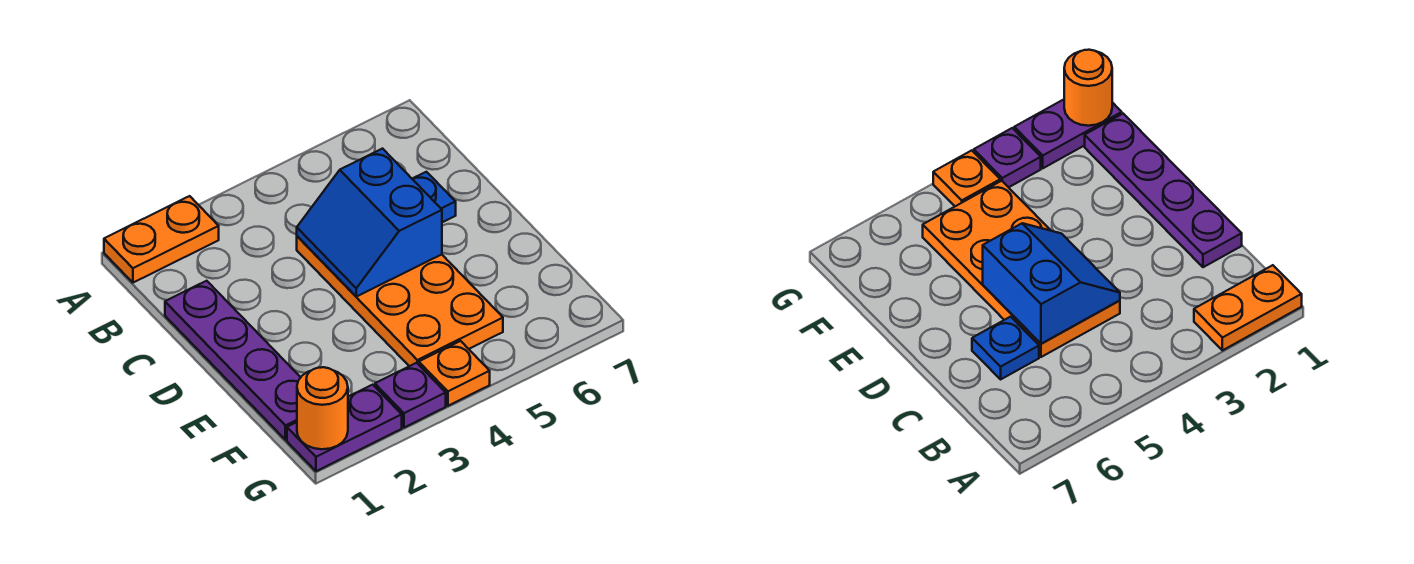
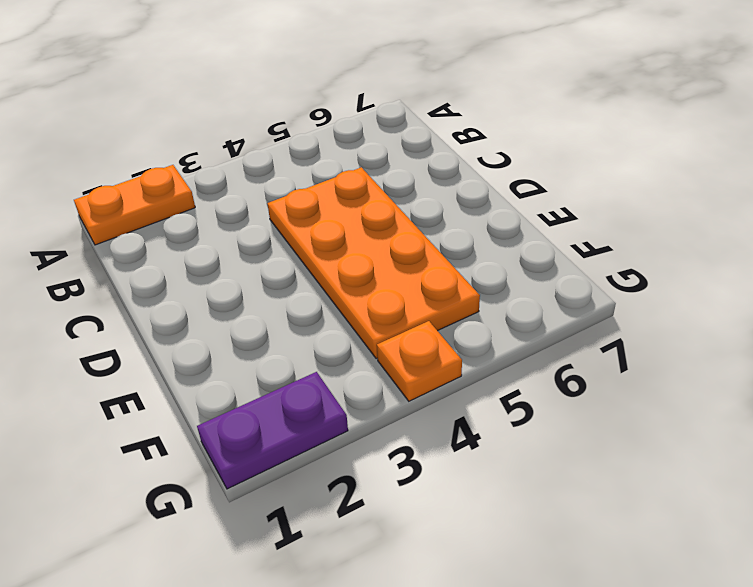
none -> purple 1x4 plate [165,281,301,440]
none -> blue 1x1 plate [412,172,456,222]

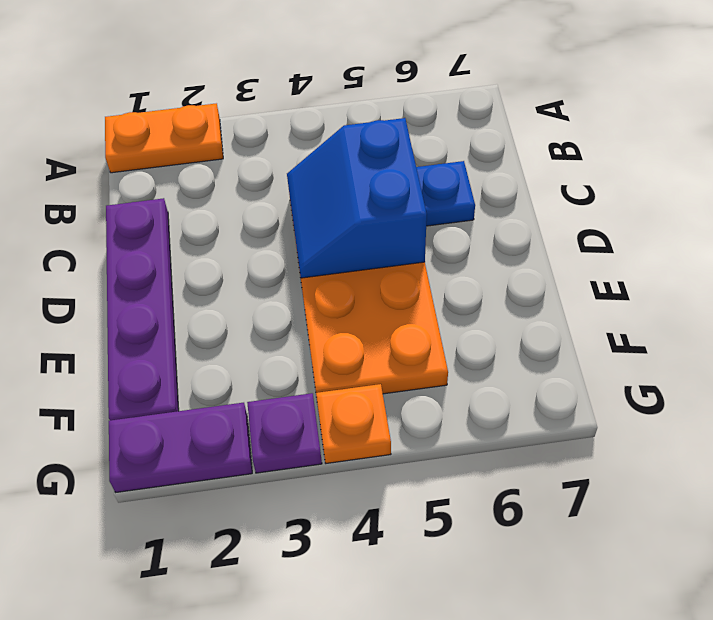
none -> orange 1x1 round brick [297,367,348,449]

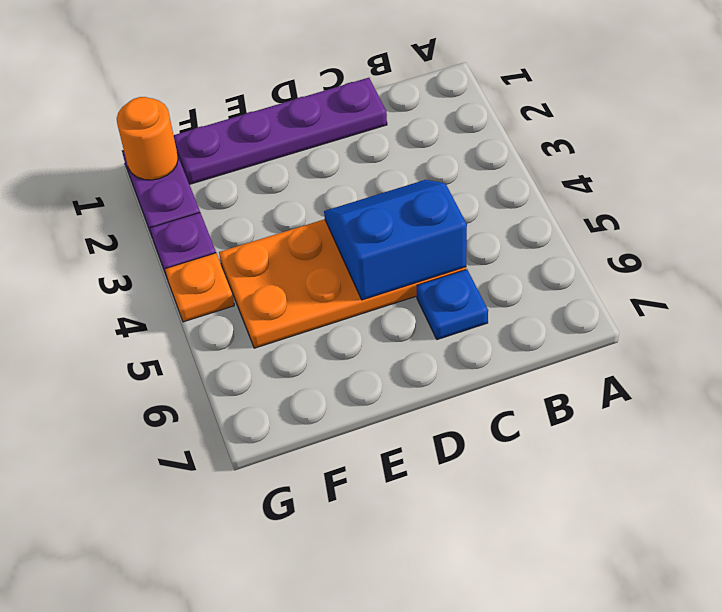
none -> orange 1x2 plate [104,196,219,283]

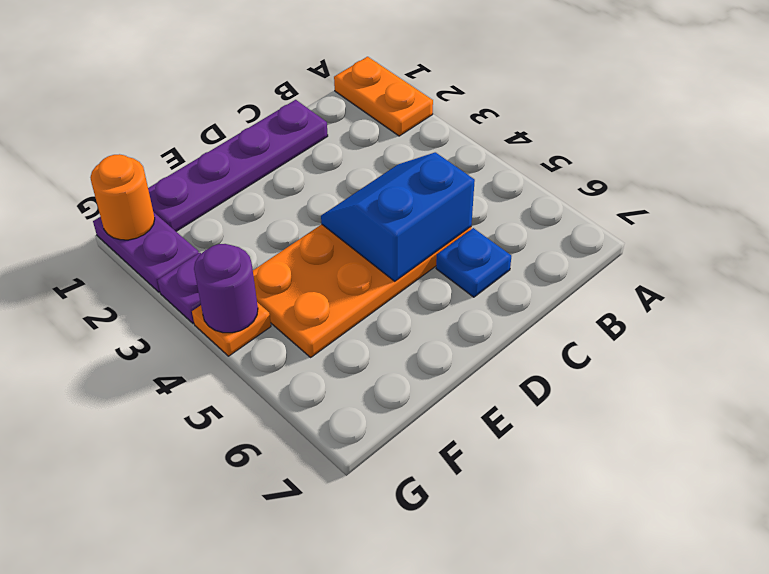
purple 1x1 round brick [194,244,258,333] -> none

